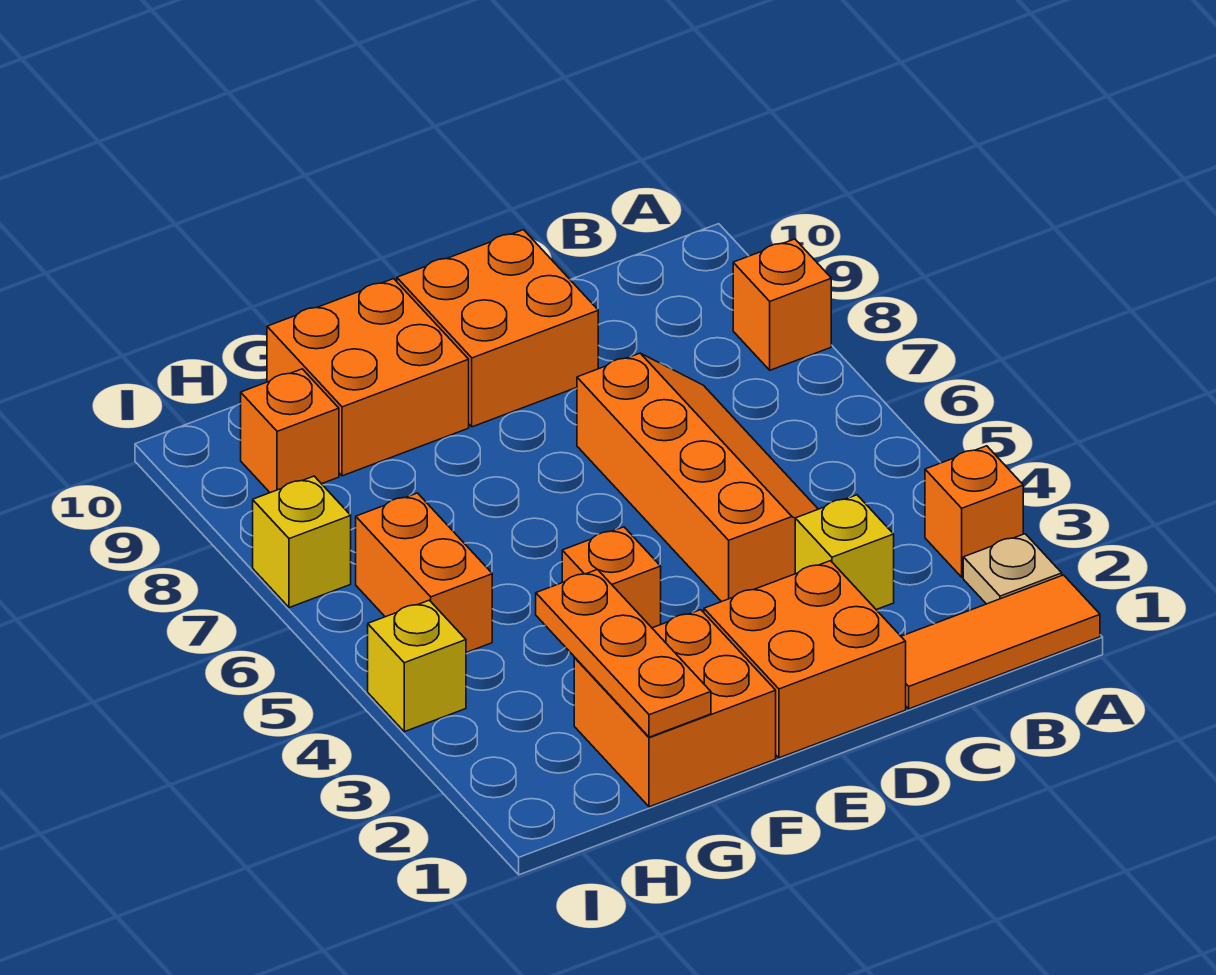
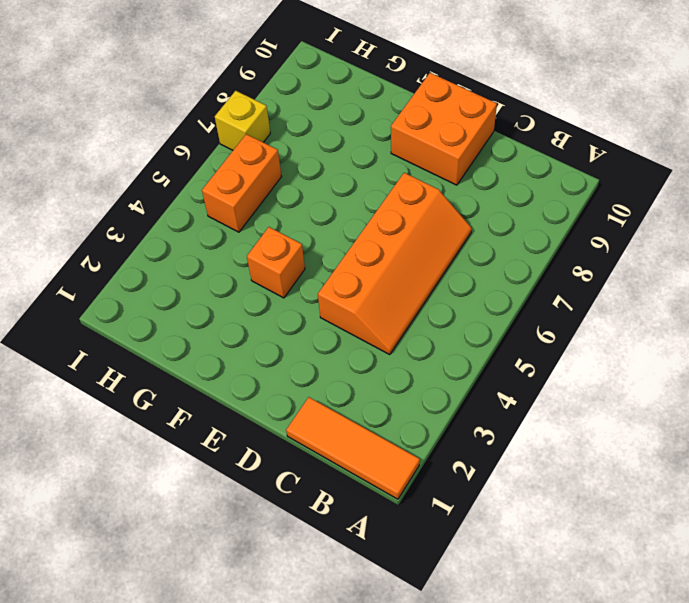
none -> tan 1x1 plate [963,534,1062,604]
none -> orange 1x1 brick [925,446,1023,577]
none -> orange 1x1 brick [733,239,831,370]

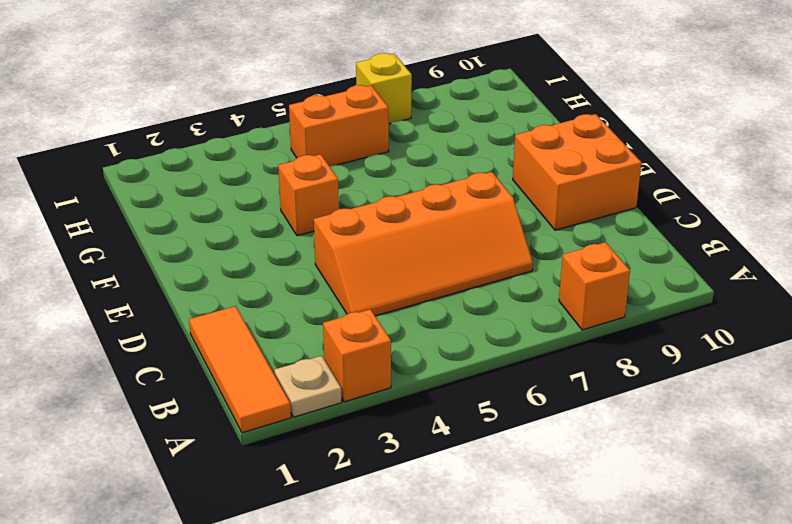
none -> yellow 1x1 brick [795,495,894,610]
none -> orange 2x2 brick [704,561,906,758]
none -> orange 2x2 brick [574,610,776,807]

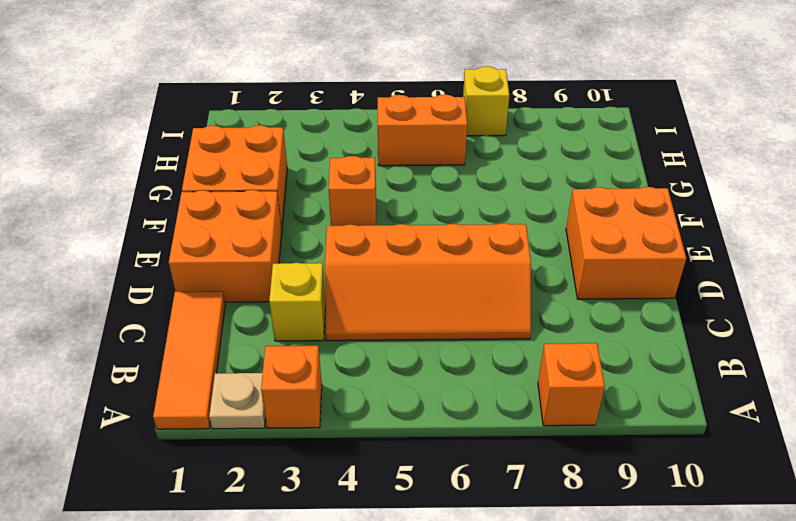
none -> orange 2x2 brick [267,279,469,476]
none -> orange 1x1 brick [241,369,339,493]
none -> yellow 1x1 brick [368,600,466,732]

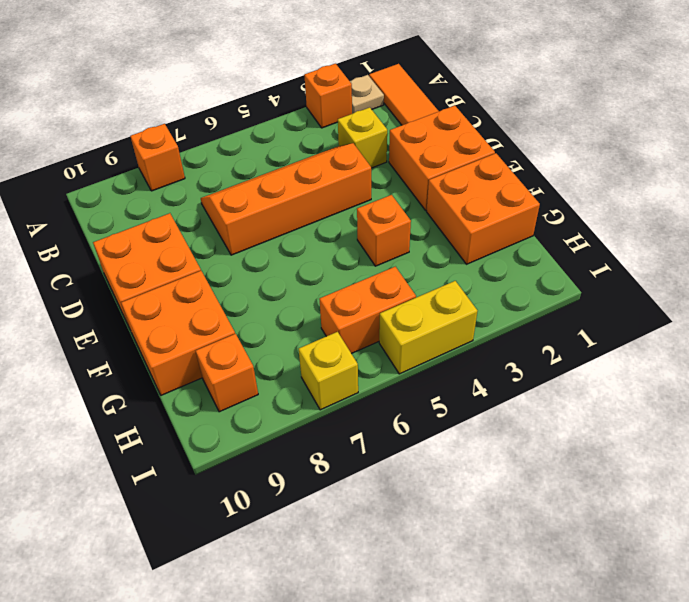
yellow 1x2 brick [379,281,477,374] -> yellow 1x1 brick [368,600,466,732]
none -> orange 1x3 plate [536,569,711,737]

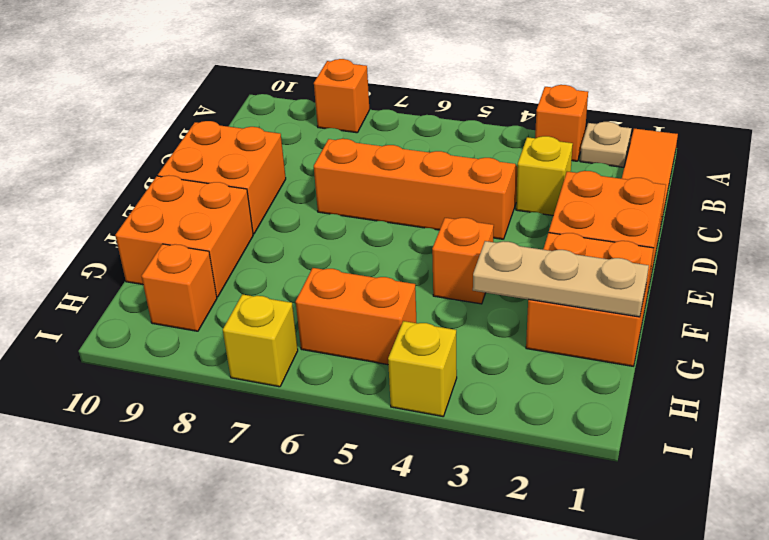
tan 1x3 plate [473,241,649,317] -> orange 1x3 plate [536,569,711,737]

